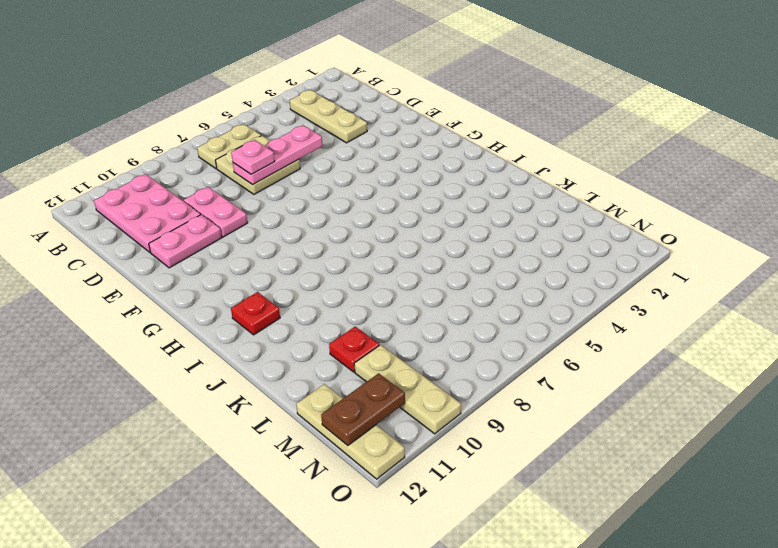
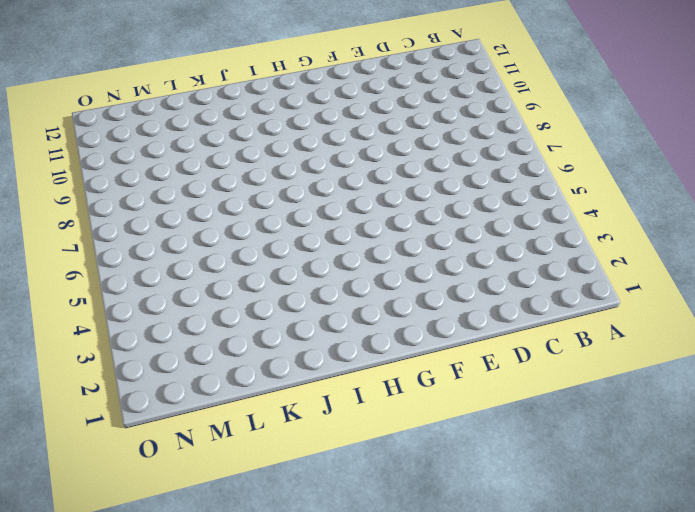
none -> tan 1x3 plate [290,90,367,143]
none -> tan 1x2 plate [197,124,261,169]
none -> pink 2x3 plate [94,174,201,252]

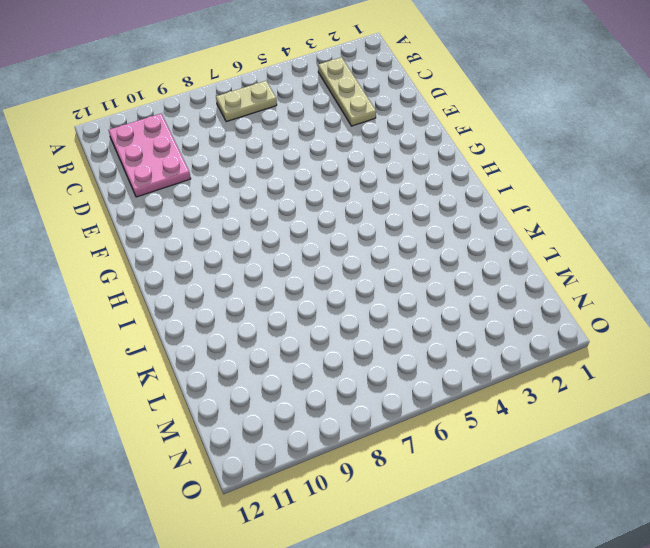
none -> tan 2x2 plate [215,136,300,194]
none -> pink 1x2 plate [184,187,248,237]
none -> pink 1x2 plate [149,215,222,268]

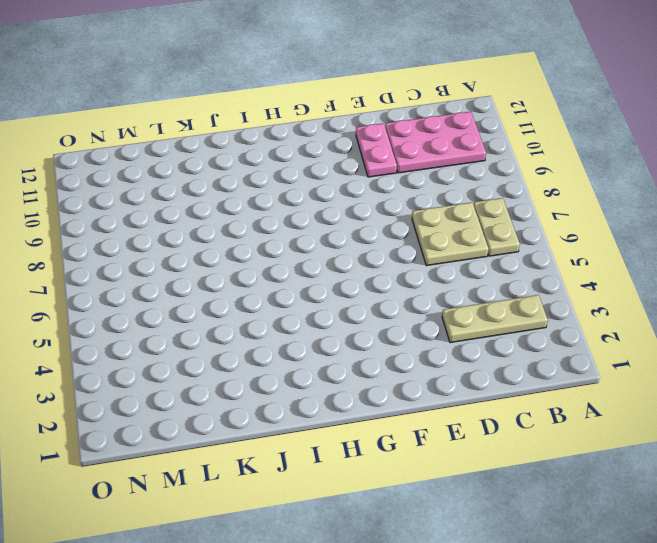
none -> pink 1x2 plate [184,187,248,237]
none -> red 1x1 plate [231,292,280,335]
none -> red 1x1 plate [329,327,379,372]

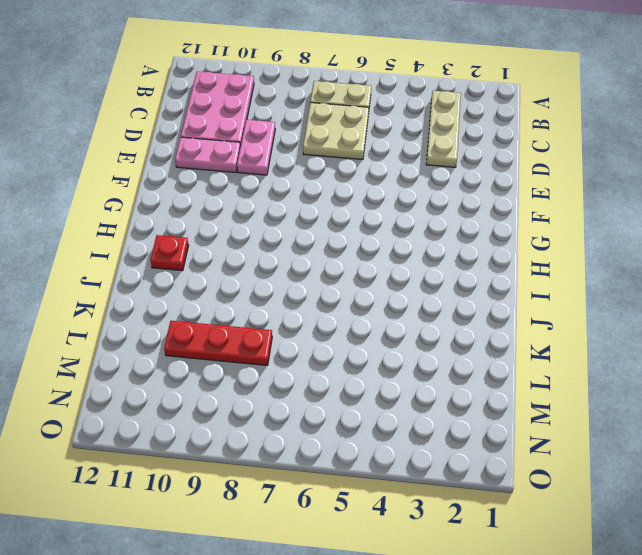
red 1x3 plate [164,321,272,365] -> red 1x1 plate [329,327,379,372]
none -> tan 1x3 plate [354,345,461,434]
none -> tan 1x3 plate [296,384,405,479]
none -> pink 1x3 plate [233,125,323,185]

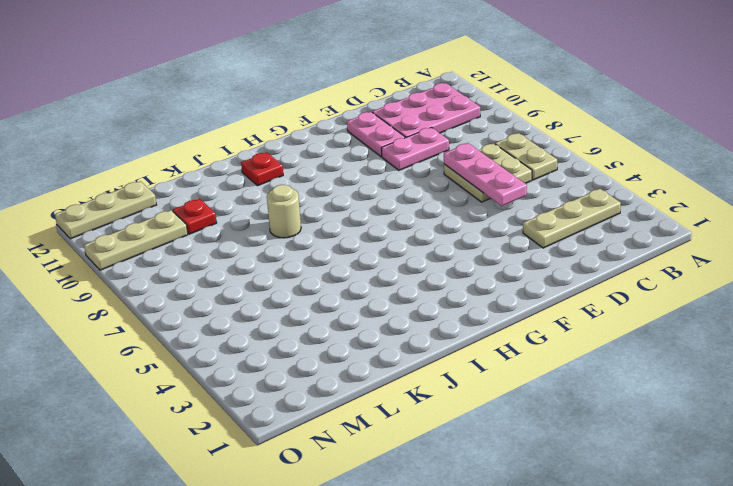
tan 1x1 round brick [267,185,301,238] -> none
none -> brown 1x2 plate [321,373,405,445]
none -> pink 1x1 plate [231,140,275,174]

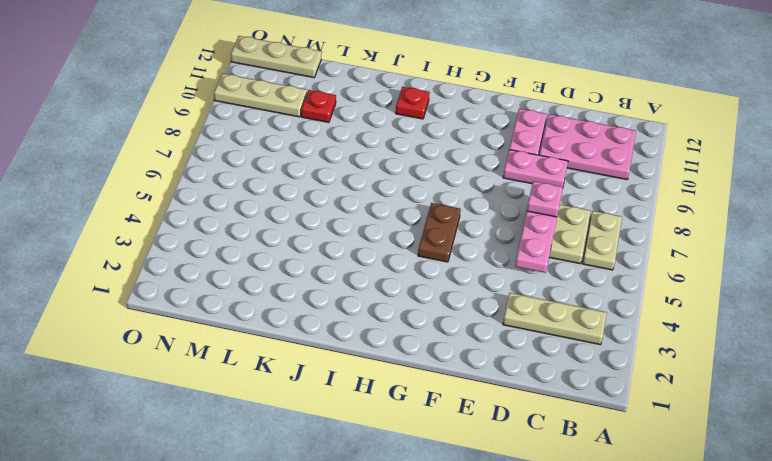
brown 1x2 plate [418,203,461,262] -> brown 1x2 plate moved to [321,373,405,445]

